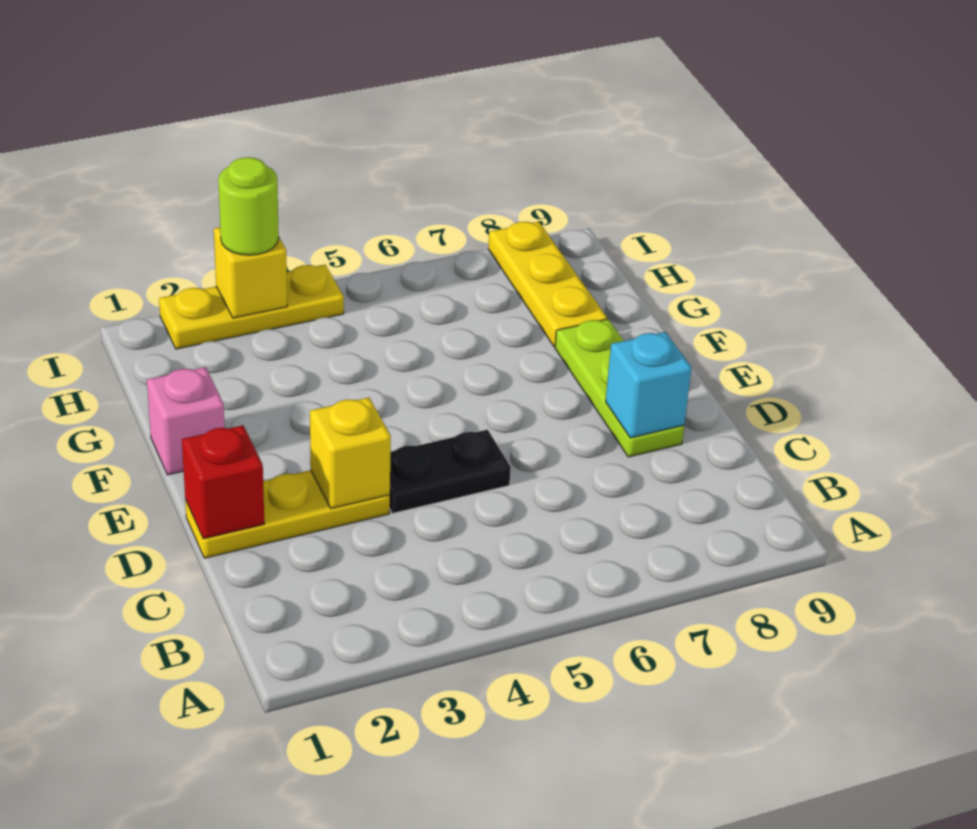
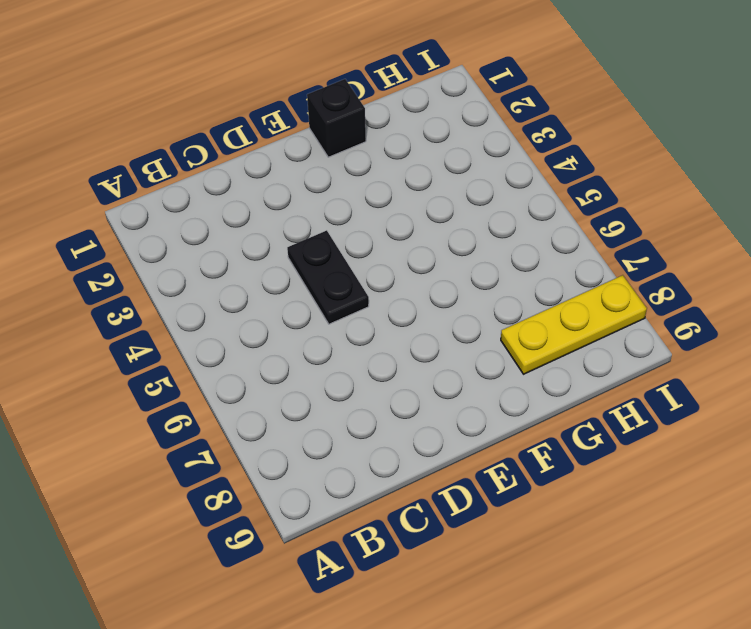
black 1x1 brick [307,79,366,157] -> pink 1x1 brick [147,367,225,475]
none -> yellow 1x3 plate [185,470,390,558]
none -> lime 1x3 plate [555,319,684,457]

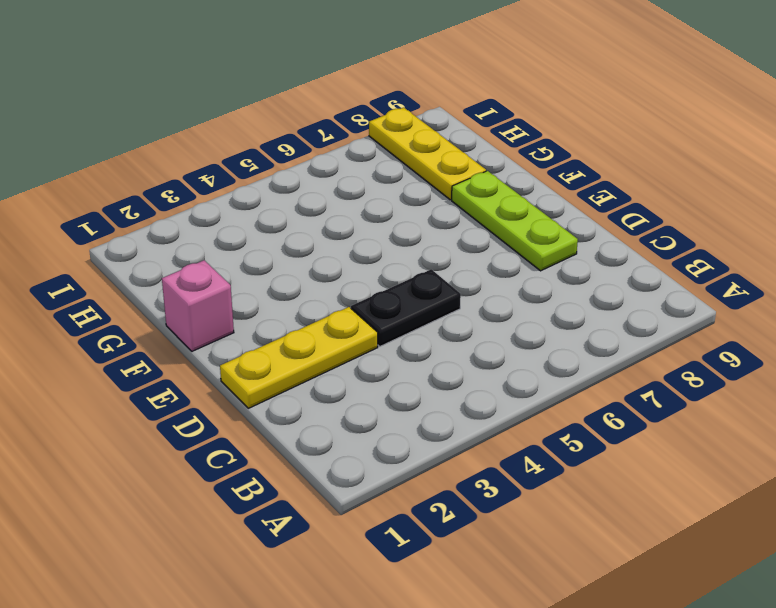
none -> yellow 1x3 plate [159,265,344,349]
none -> red 1x1 brick [182,425,264,539]

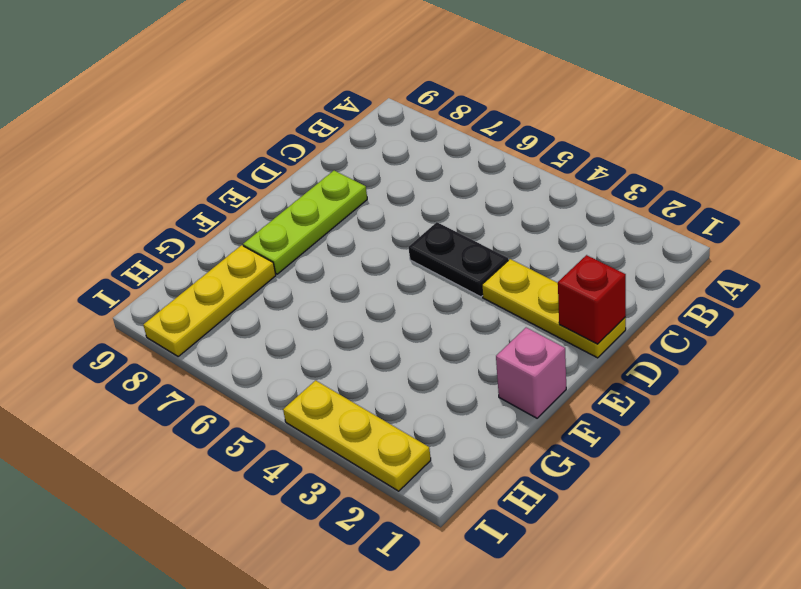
none -> yellow 1x1 brick [310,398,391,509]
none -> cyan 1x1 brick [606,332,692,438]

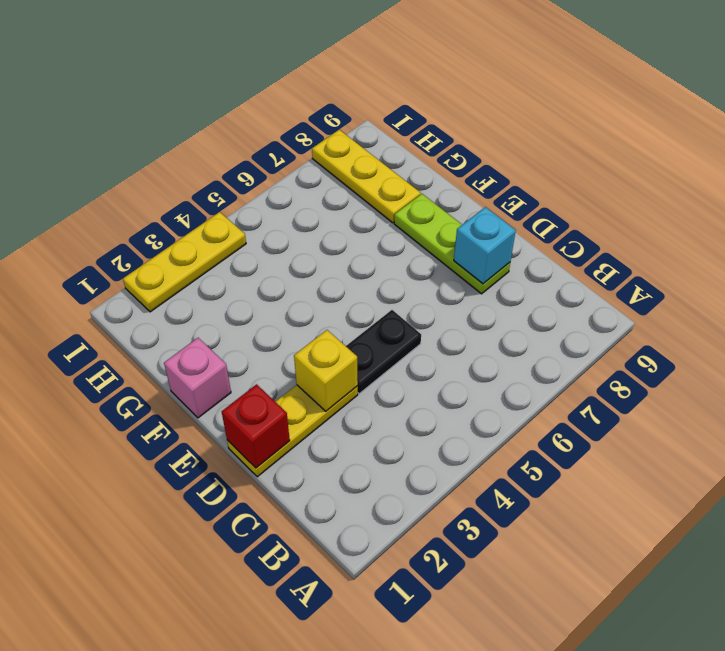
none -> yellow 1x1 brick [214,227,287,318]
none -> lime 1x1 round brick [218,157,279,255]

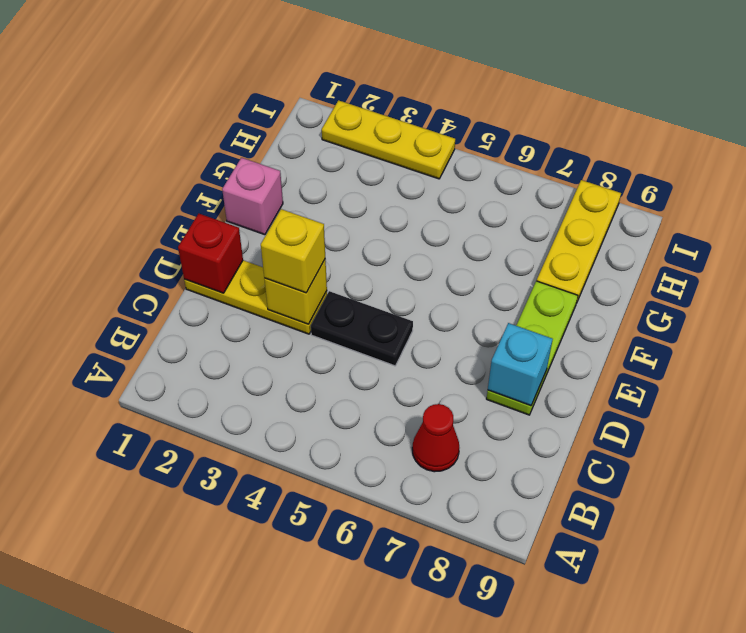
red 1x1 cone [412,404,459,472] -> none
yellow 1x1 brick [261,209,325,293] -> yellow 1x1 brick moved to [214,227,287,318]
none -> lime 1x1 round brick [218,157,279,255]

